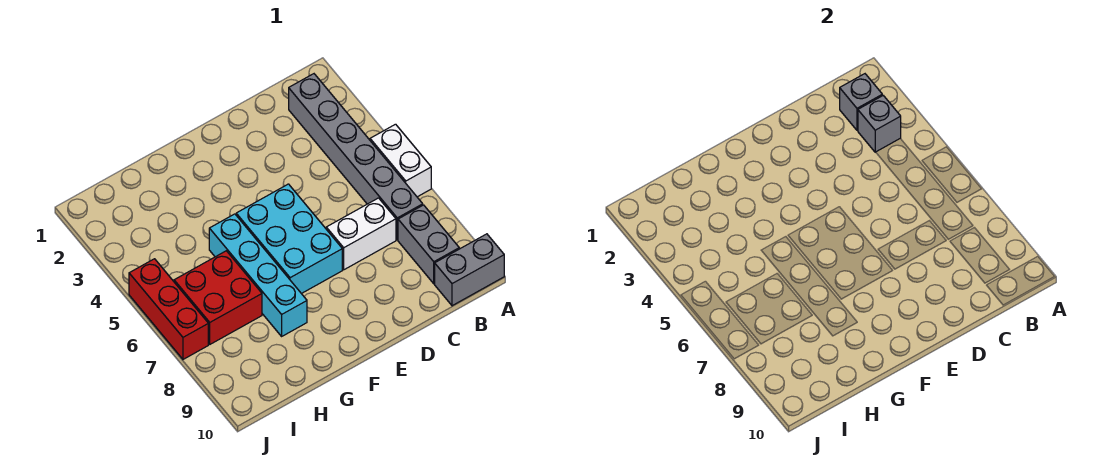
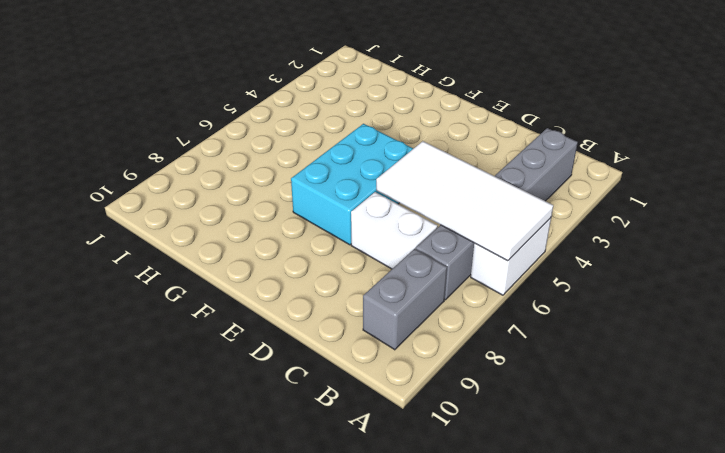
white 2x4 tile [376,141,553,261] -> none
none -> grey 1x2 brick [435,234,504,306]
none -> cyan 1x4 brick [209,214,307,336]

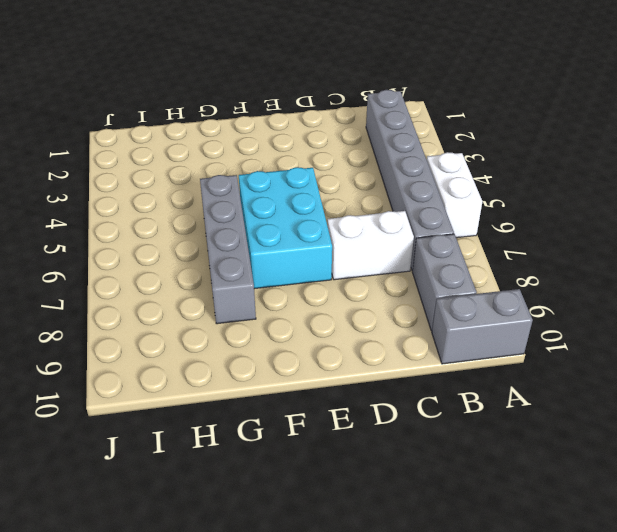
grey 1x4 brick [200,175,256,324] -> cyan 1x4 brick [209,214,307,336]
none -> red 2x2 brick [174,251,262,344]
none -> red 1x3 brick [129,259,208,359]

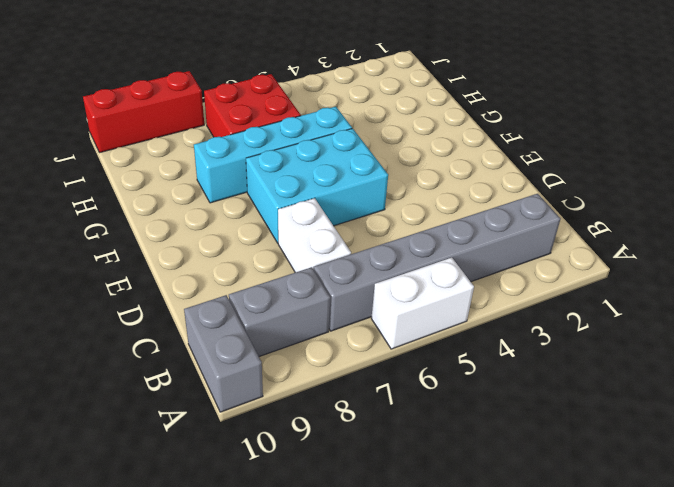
red 1x3 brick [83,71,204,153] -> red 1x3 brick moved to [129,259,208,359]
none -> grey 1x1 brick [840,74,882,130]
none -> grey 1x1 brick [858,96,901,152]

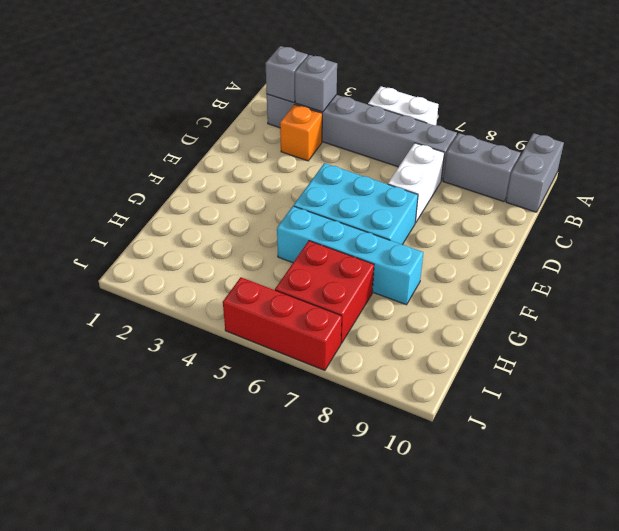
orange 1x1 brick [280,104,322,161] -> none

